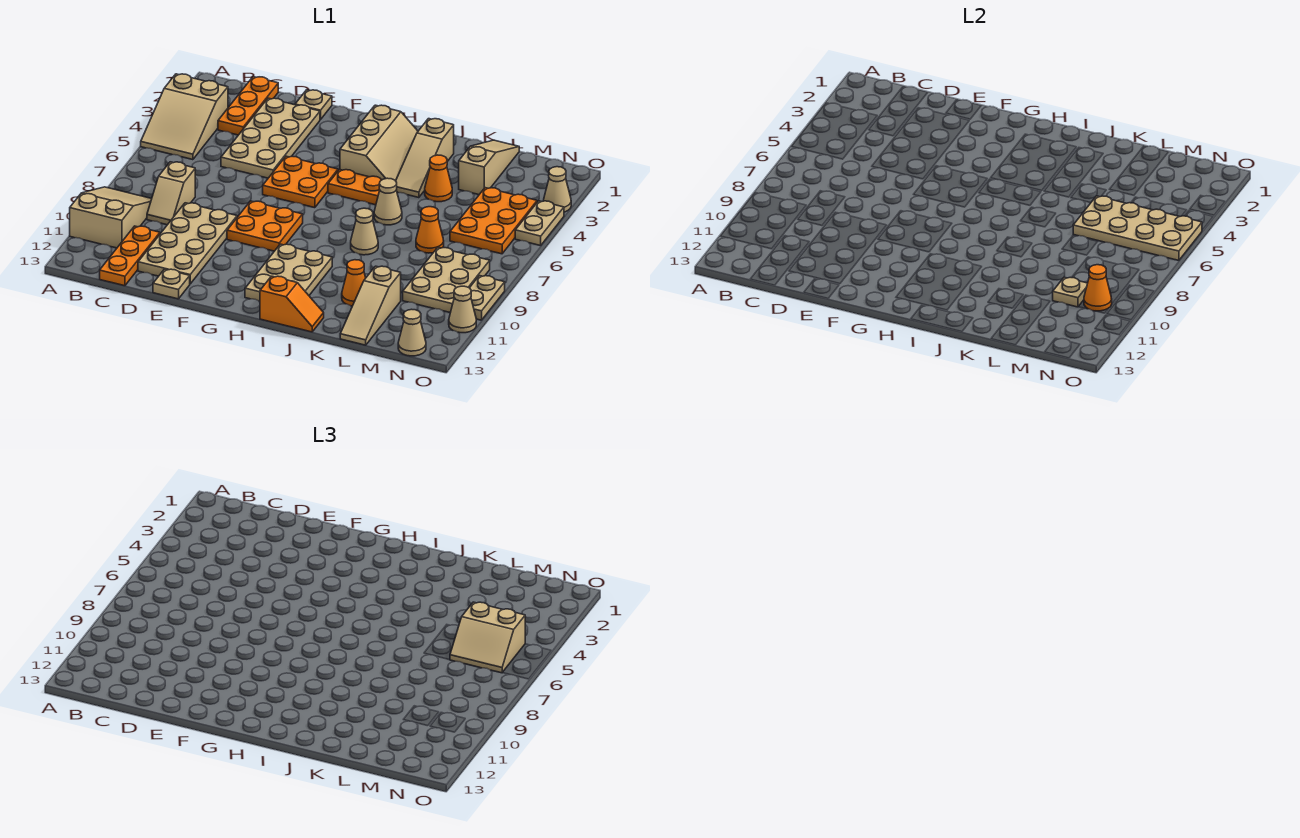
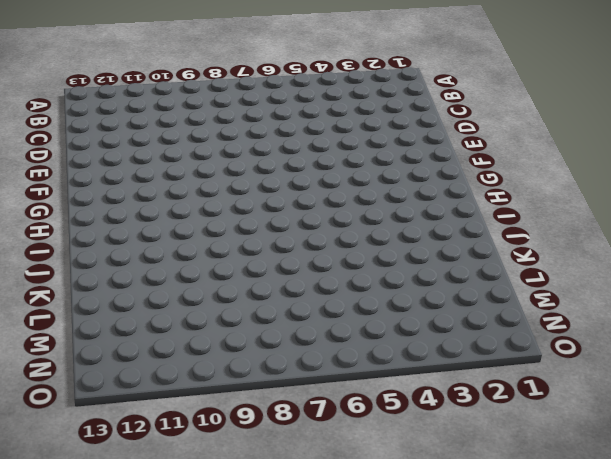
none -> tan 2x3 slope [141,74,228,160]
none -> tan 2x3 slope [70,187,151,248]
none -> orange 1x3 plate [218,77,278,135]
none -> tan 1x2 slope [147,162,195,225]

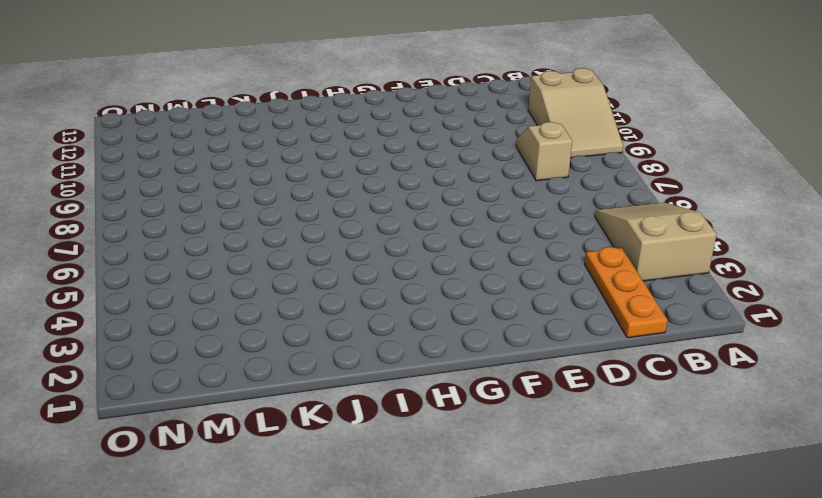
none -> orange 1x3 plate [100,226,160,286]
none -> tan 2x4 plate [221,98,320,178]
none -> tan 2x4 plate [138,203,237,284]
none -> tan 1x1 plate [295,90,332,120]

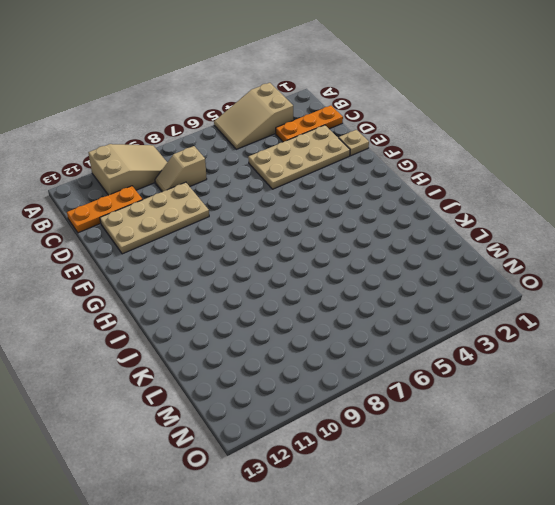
none -> tan 1x1 plate [153,269,190,299]
none -> orange 2x2 plate [263,156,338,208]
none -> orange 2x2 plate [227,201,303,251]
none -> tan 2x3 slope [340,105,418,181]

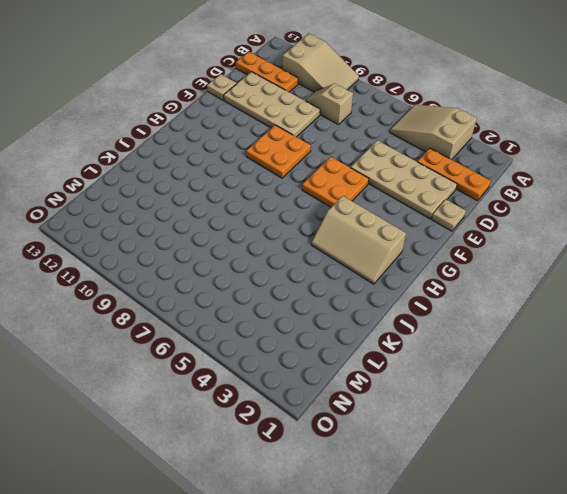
none -> orange 1x2 plate [328,169,381,205]
none -> tan 2x3 plate [245,244,332,301]
none -> orange 1x2 slope [260,276,324,332]
none -> tan 1x3 slope [396,119,454,198]

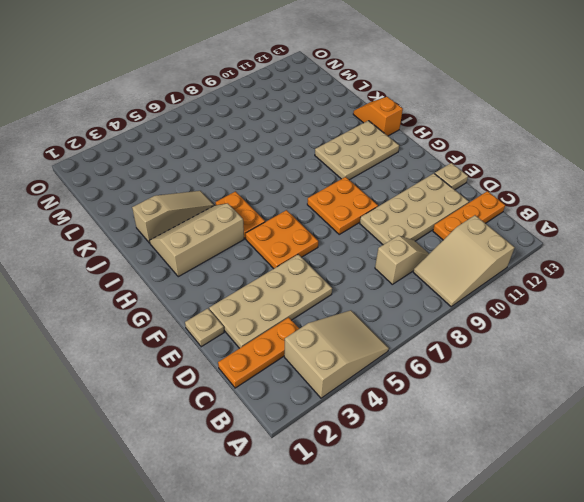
none -> tan 1x1 cone [374,178,402,225]
none -> tan 1x1 cone [351,208,378,255]
none -> orange 1x1 cone [425,155,452,202]
none -> orange 1x1 cone [342,260,366,306]

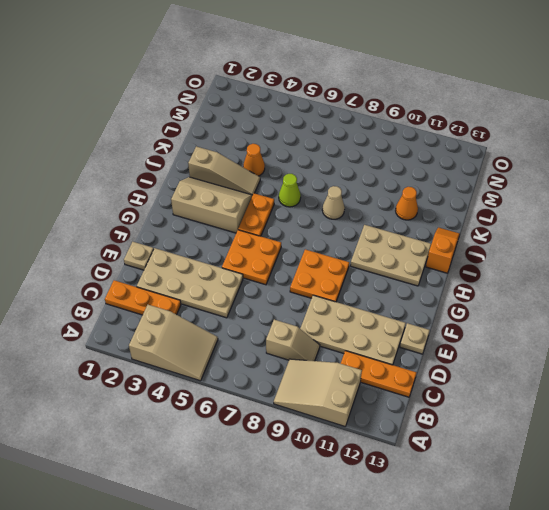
lime 1x1 cone [279,174,301,207] -> tan 1x1 cone [374,178,402,225]
none -> tan 1x3 slope [459,140,519,195]
none -> orange 1x1 cone [416,207,444,253]
none -> tan 1x3 slope [340,266,401,345]
none -> orange 2x3 plate [450,188,537,254]

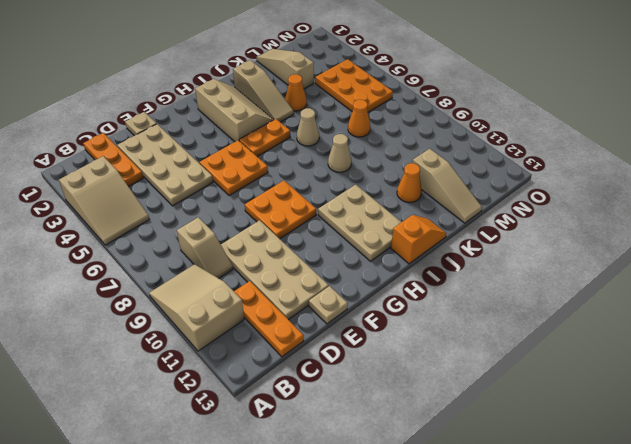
none -> tan 2x3 plate [403,247,490,313]
none -> tan 1x1 cone [398,309,426,356]
none -> tan 1x1 cone [544,167,571,212]
none -> tan 1x2 plate [515,201,564,246]

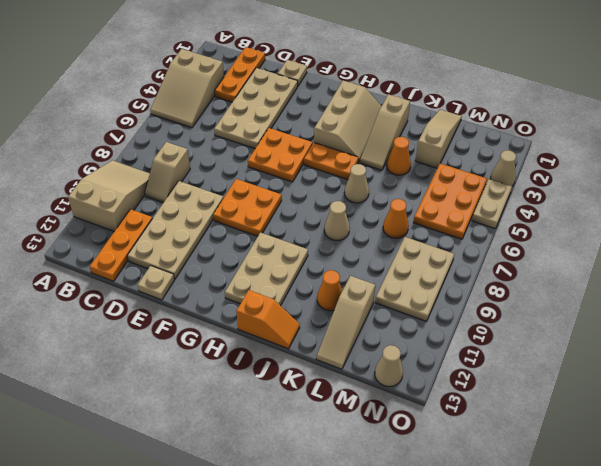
none -> tan 1x2 plate [470,276,505,320]
none -> tan 1x1 cone [449,286,476,333]
none -> tan 2x4 plate [1073,196,1202,260]
none -> tan 1x1 plate [1053,277,1088,307]

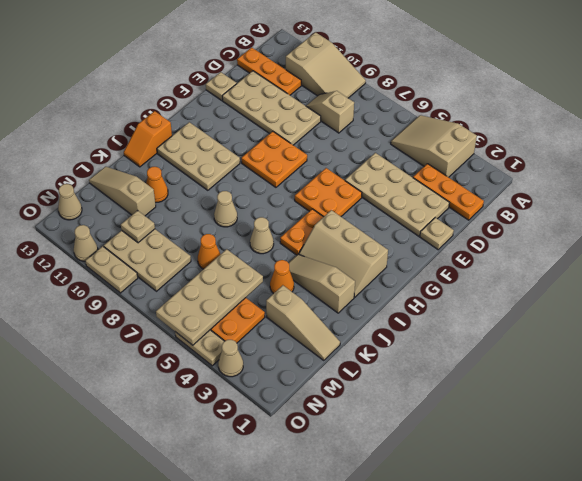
none -> orange 1x1 cone [1084,265,1112,311]
none -> tan 2x2 slope [450,602,525,673]

